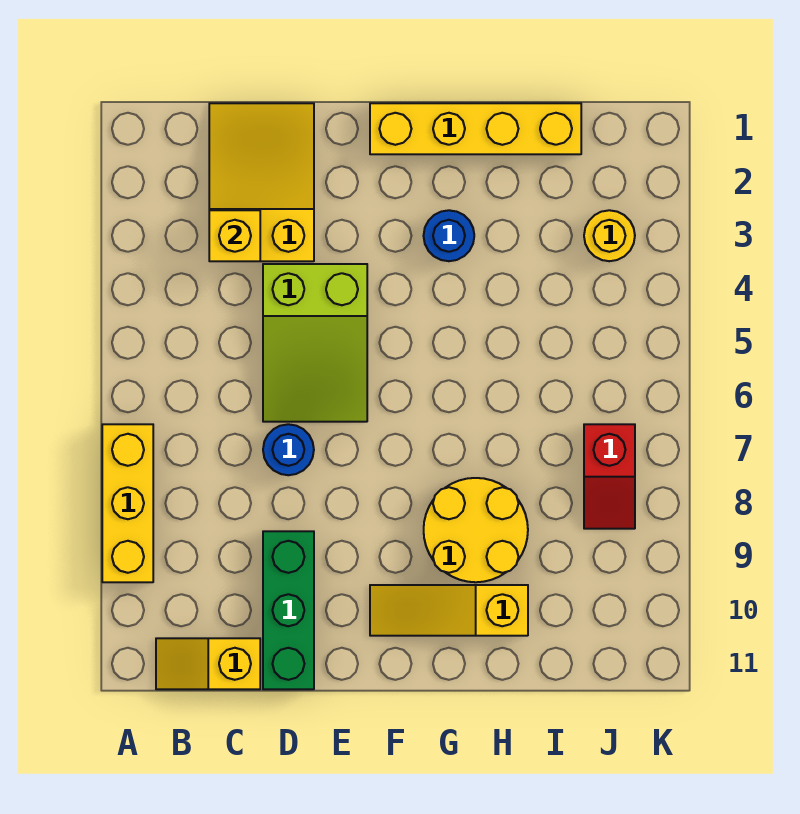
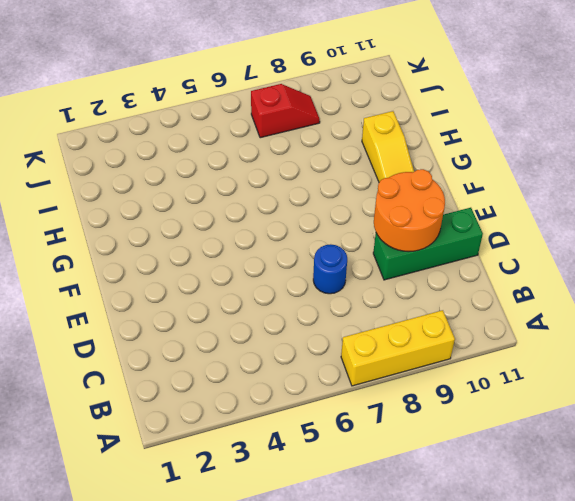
orange 2x2 round brick [374,169,445,252] -> none
none -> yellow 1x2 slope [156,638,260,689]
none -> yellow 2x3 slope [209,103,314,261]
none -> lime 2x3 slope [263,264,367,422]

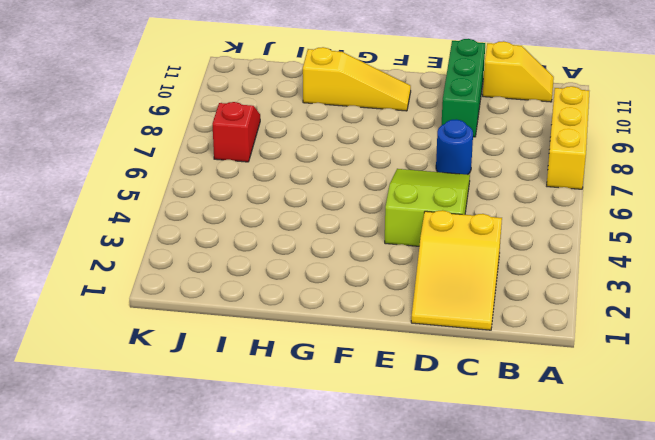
none -> yellow 1x4 brick [370,103,581,154]
none -> blue 1x1 round brick [424,210,474,261]
none -> yellow 2x2 round brick [424,478,528,582]

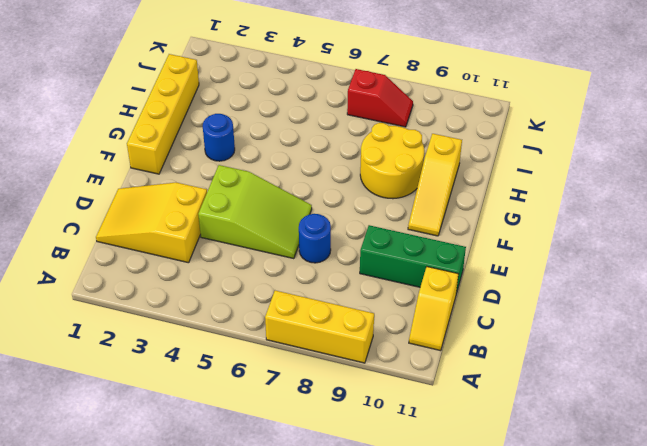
none -> yellow 1x1 round brick [584,210,635,261]
none -> yellow 1x1 brick [209,210,260,261]

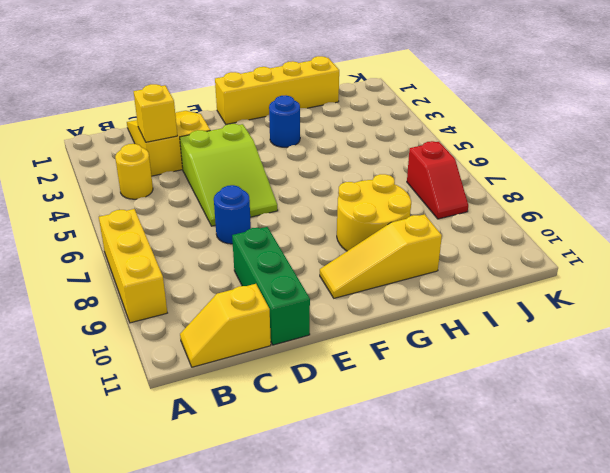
yellow 1x1 round brick [115,144,153,199] -> yellow 1x1 round brick moved to [584,210,635,261]

